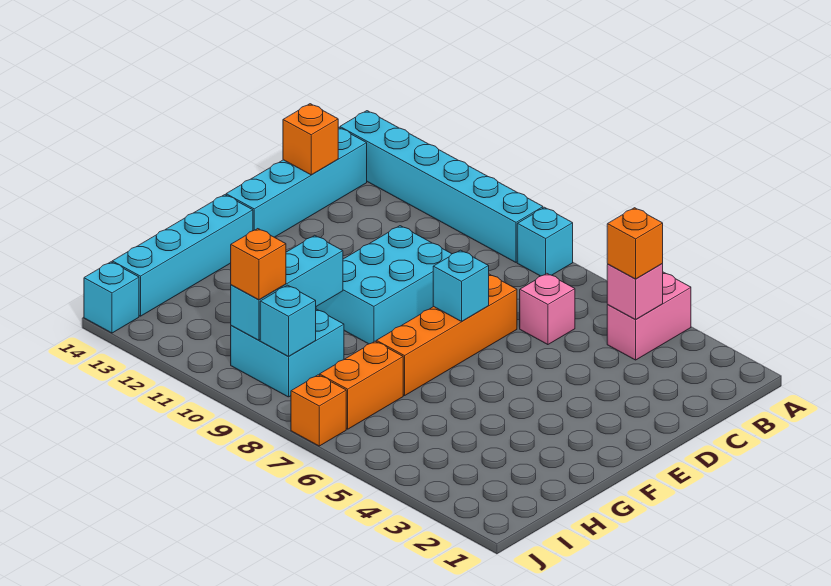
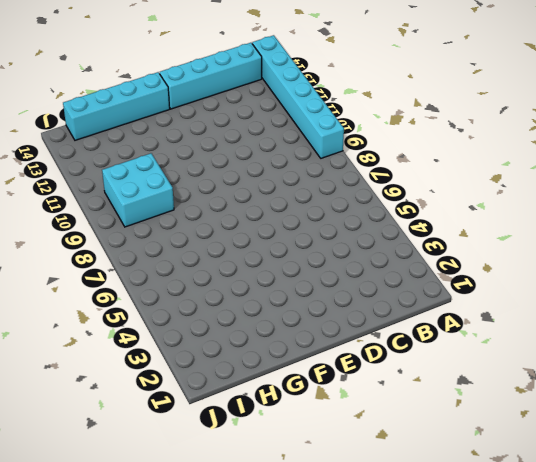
none -> pink 1x2 brick [607,272,691,360]
none -> cyan 1x1 brick [517,207,573,276]
none -> pink 1x1 brick [520,273,575,345]

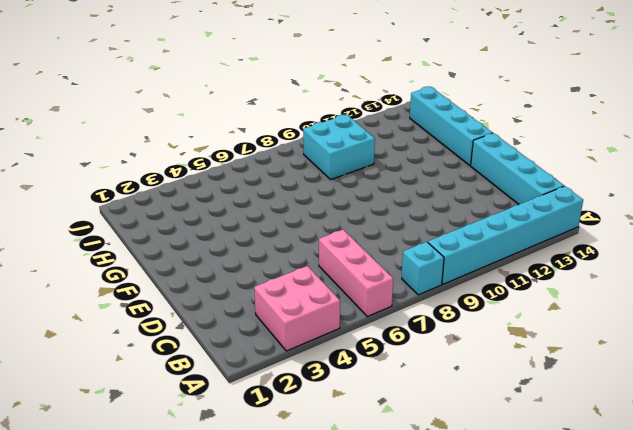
pink 2x2 brick [254,266,340,351] -> pink 1x2 brick [607,272,691,360]
pink 1x3 brick [319,230,393,316] -> pink 1x1 brick [520,273,575,345]
none -> orange 1x4 brick [376,274,517,396]
none -> cyan 2x3 brick [316,226,451,344]
none -> orange 1x2 brick [320,341,403,429]

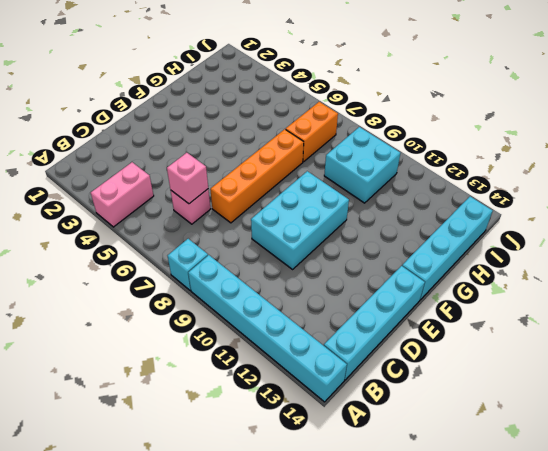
pink 1x1 brick [167,153,208,204] -> pink 1x1 brick moved to [607,263,663,319]
none -> orange 1x1 brick [291,375,346,446]
none -> cyan 1x1 brick [84,262,139,333]
none -> orange 1x1 brick [283,104,338,175]

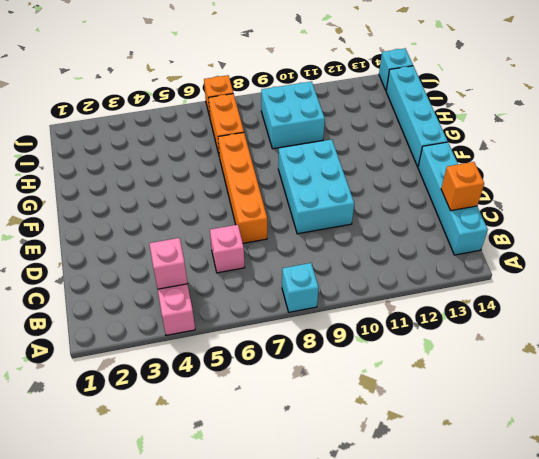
none -> cyan 1x6 brick [340,111,543,262]
none -> cyan 1x1 brick [433,250,489,322]
none -> cyan 1x3 brick [231,235,343,340]

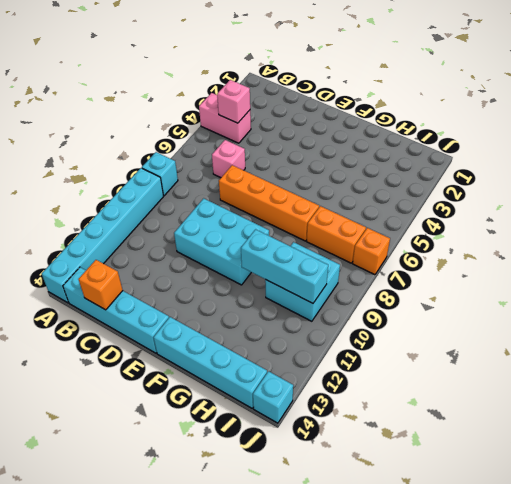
none -> cyan 1x1 brick [433,250,489,322]
none -> cyan 1x1 brick [260,285,316,356]
none -> orange 1x1 brick [607,208,663,279]

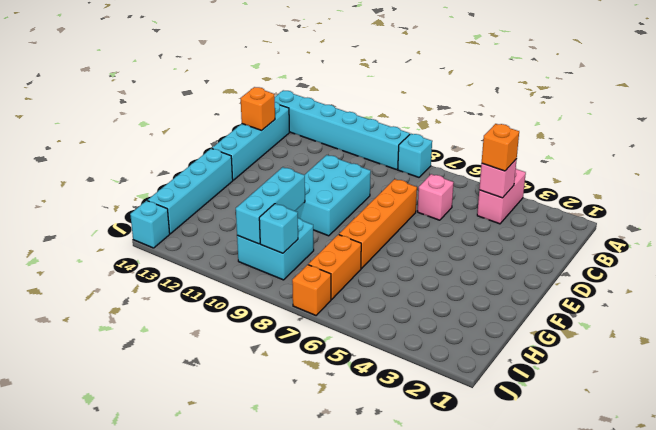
none -> cyan 1x1 brick [433,250,489,322]
none -> orange 1x1 brick [231,229,286,300]

